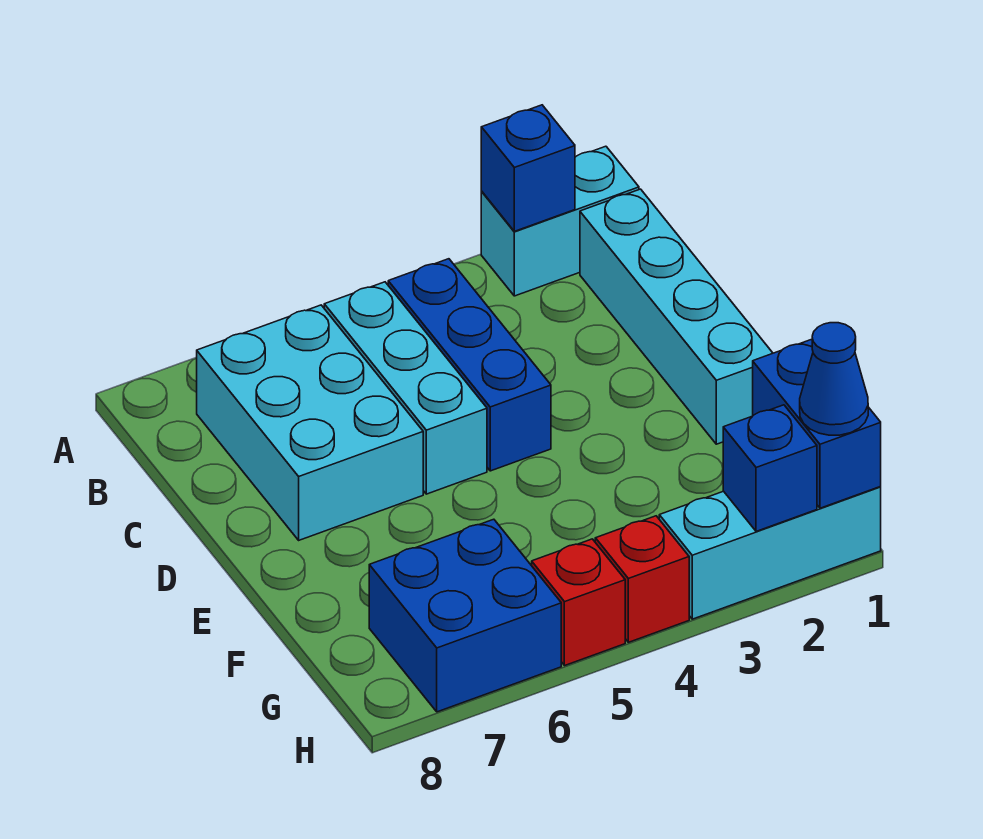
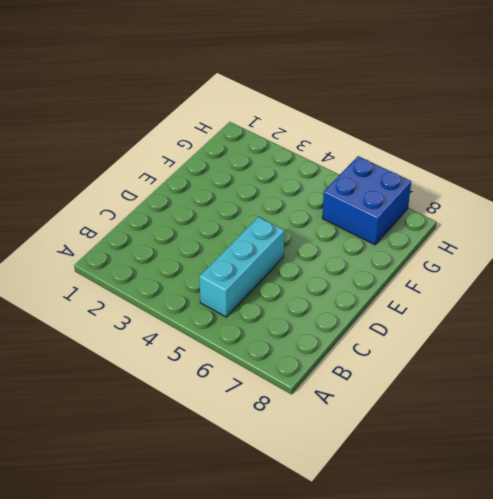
none -> cyan 1x2 brick [481,146,639,296]
none -> cyan 1x4 brick [580,189,773,444]
none -> blue 1x3 brick [388,259,551,471]

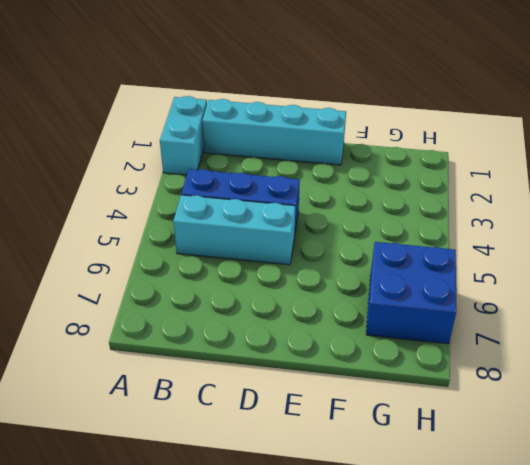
none -> cyan 2x3 brick [197,305,423,540]
none -> cyan 1x3 brick [659,487,881,619]
none -> red 1x1 brick [595,516,689,642]

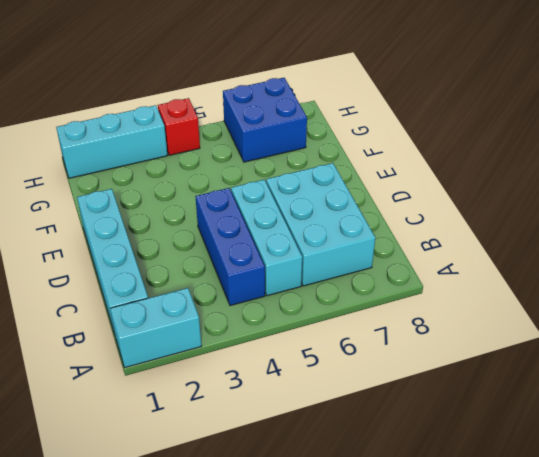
none -> red 1x1 brick [532,539,625,666]
none -> blue 1x1 brick [481,105,575,231]
none -> blue 1x2 brick [753,339,881,508]

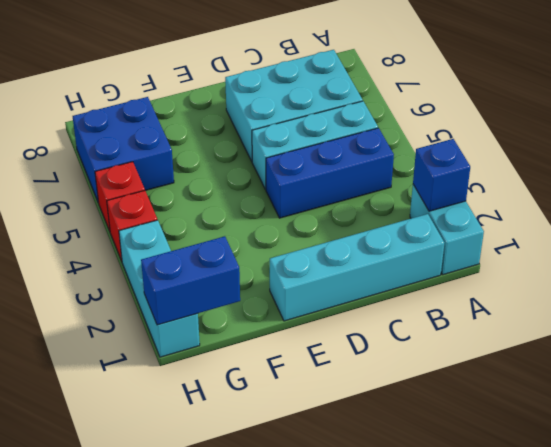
none -> blue 1x1 brick [723,405,817,531]
none -> blue 1x1 cone [800,323,868,435]

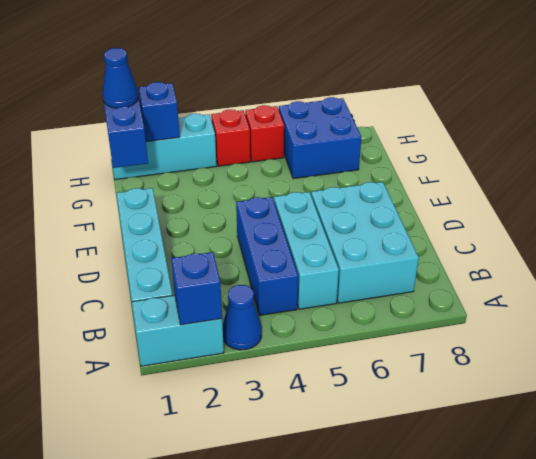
blue 1x1 cone [223,285,262,350] -> none

